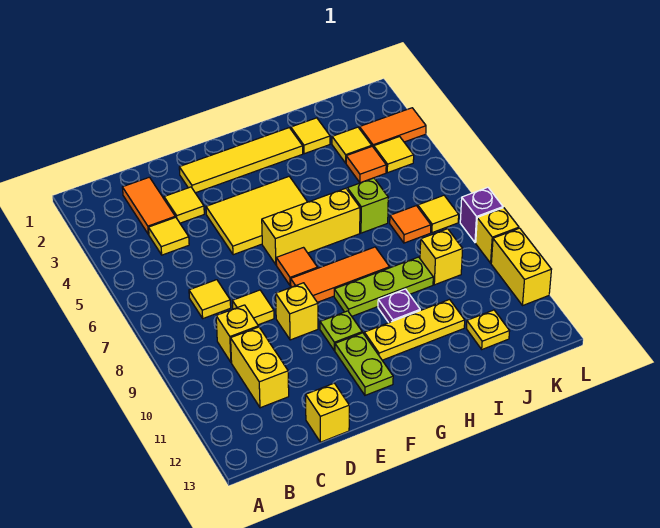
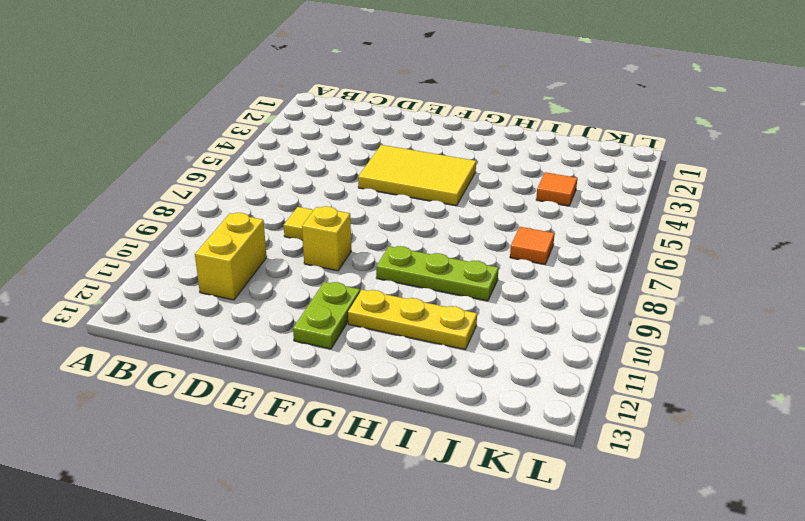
none -> orange 1x2 tile [122,177,175,235]
none -> yellow 1x1 tile [149,217,189,255]
none -> yellow 1x1 tile [189,280,231,318]
none -> yellow 1x1 brick [216,305,258,362]

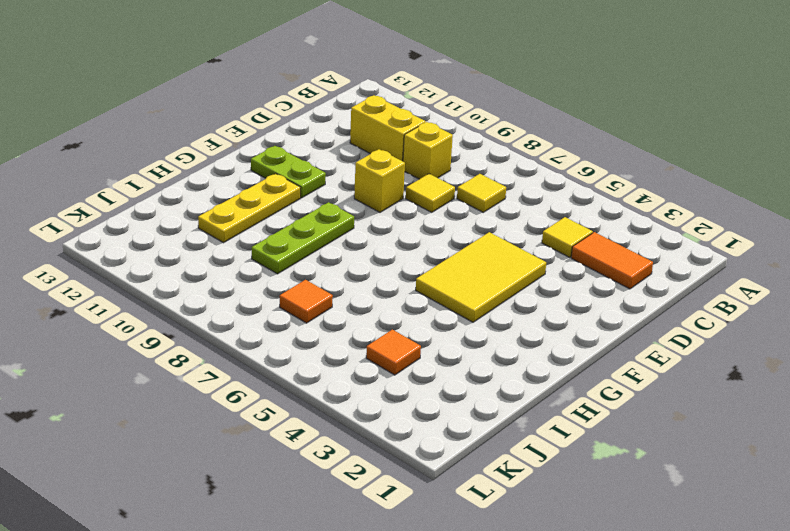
none -> yellow 1x1 tile [164,187,204,223]
none -> yellow 1x1 brick [306,383,349,442]
none -> yellow 1x4 tile [179,128,303,193]
none -> yellow 1x3 brick [262,188,360,265]

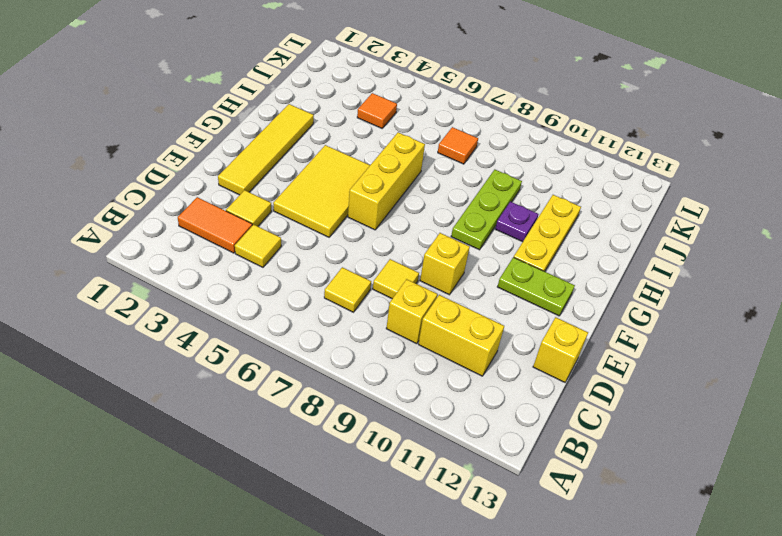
none -> orange 1x1 tile [276,248,317,286]
none -> orange 1x3 tile [291,247,390,302]
none -> lime 1x1 plate [320,311,362,351]
none -> yellow 1x1 tile [291,118,330,154]

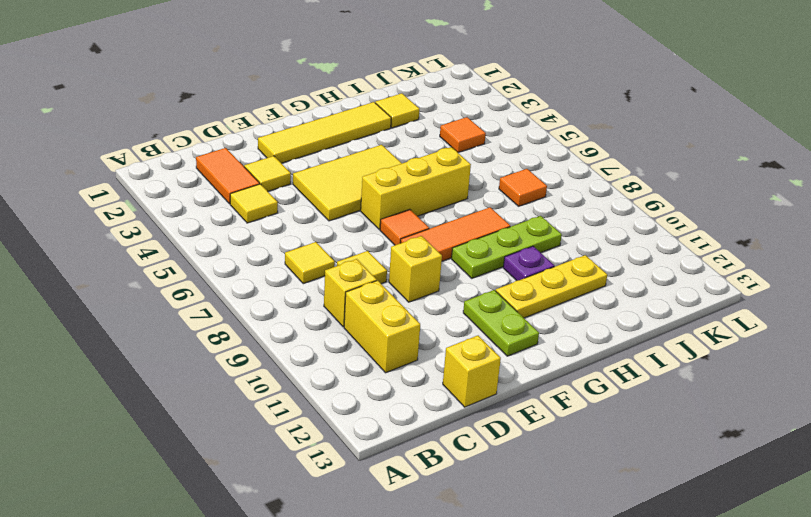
none -> lime 1x1 plate [320,311,362,351]
none -> lime 1x1 brick [347,178,388,233]
none -> yellow 1x1 tile [332,127,372,163]
none -> yellow 1x1 brick [420,229,463,285]

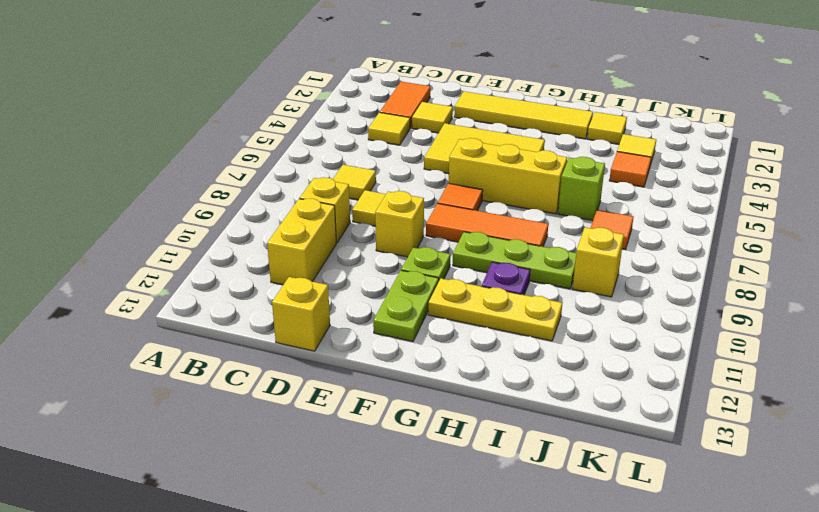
none -> yellow 1x1 plate [466,310,510,349]
none -> orange 1x2 tile [359,108,426,148]
none -> yellow 1x1 tile [374,137,414,173]
none -> yellow 1x1 tile [418,195,459,233]

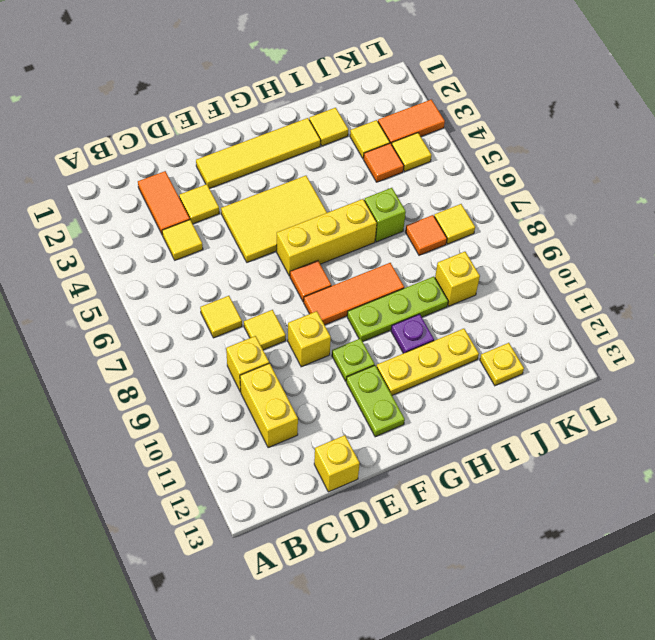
none -> purple 1x1 brick [460,187,503,243]
none -> yellow 1x1 brick [476,208,519,263]
none -> yellow 1x2 brick [491,228,551,305]

